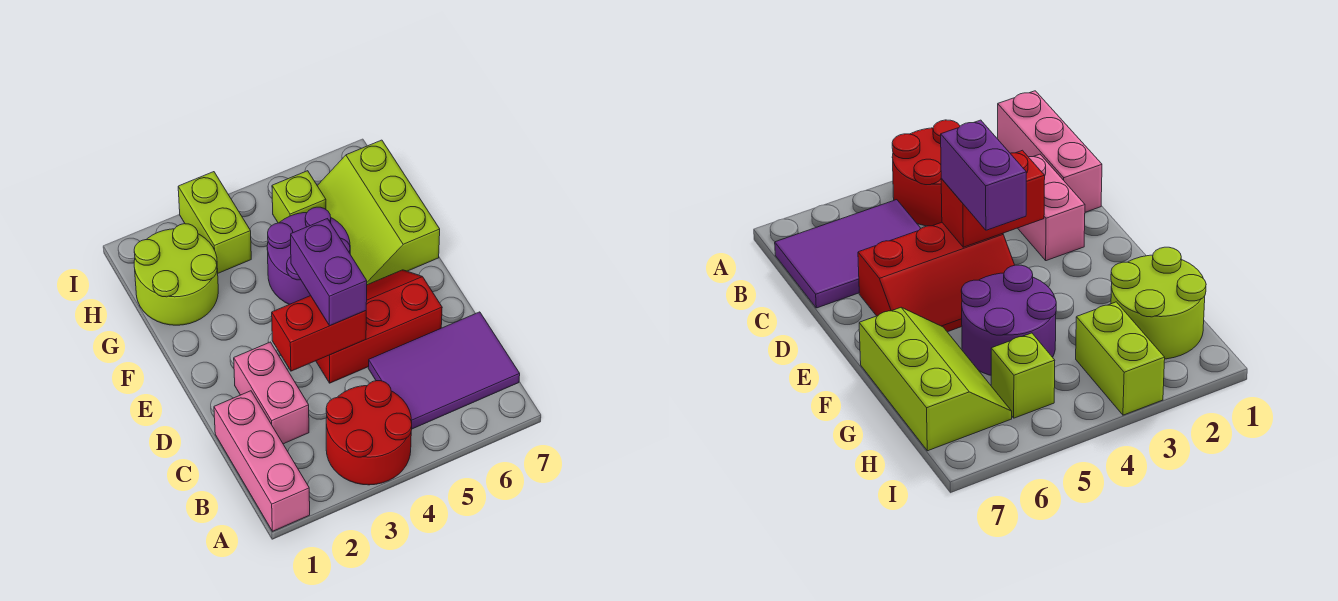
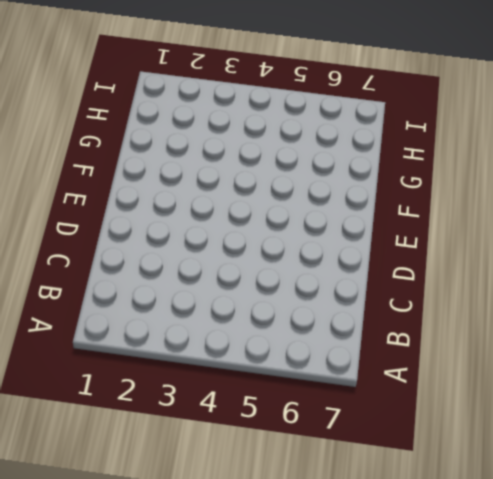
none -> pink 1x3 brick [214,391,310,531]
none -> red 2x2 round brick [326,381,412,485]
none -> purple 2x3 tile [368,312,520,429]

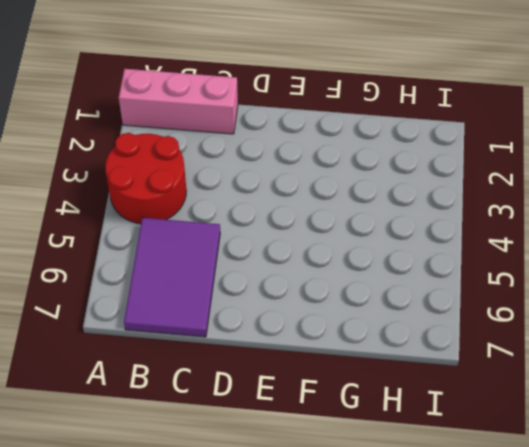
none -> pink 1x2 brick [234,342,309,444]
none -> red 2x3 slope [316,270,442,383]
none -> purple 2x2 round brick [267,207,350,305]

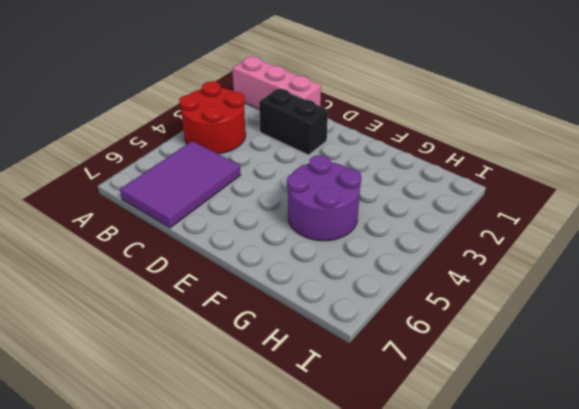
black 1x2 brick [259,89,328,155] -> pink 1x2 brick [234,342,309,444]
none -> red 2x3 slope [316,270,442,383]
none -> lime 2x3 slope [317,140,440,285]
none -> lime 2x2 round brick [134,224,218,325]

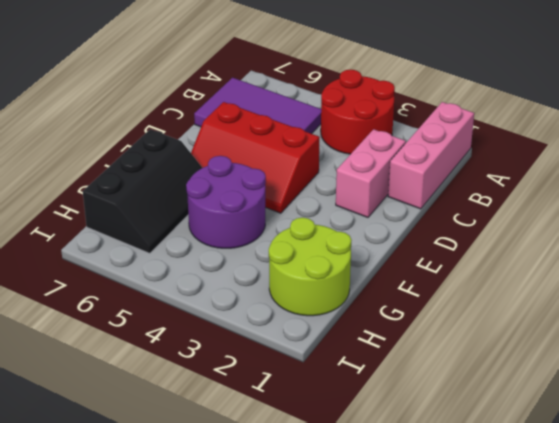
black 2x3 slope [83,129,202,253] -> lime 2x3 slope [317,140,440,285]
none -> lime 1x2 brick [178,172,251,273]
none -> lime 1x1 brick [272,171,326,223]
none -> red 1x2 brick [272,296,366,371]

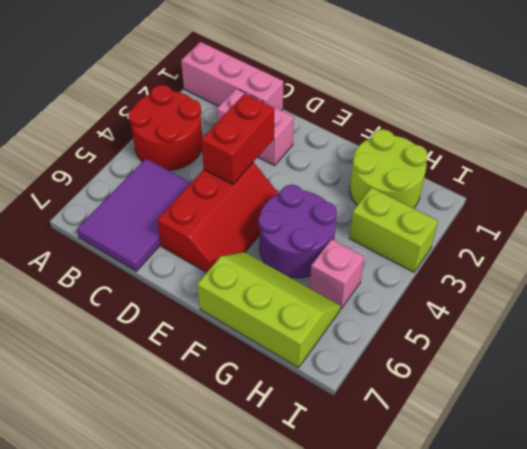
pink 1x1 brick [310,239,364,309] -> lime 1x1 brick [272,171,326,223]
none -> purple 1x2 brick [291,219,367,326]

